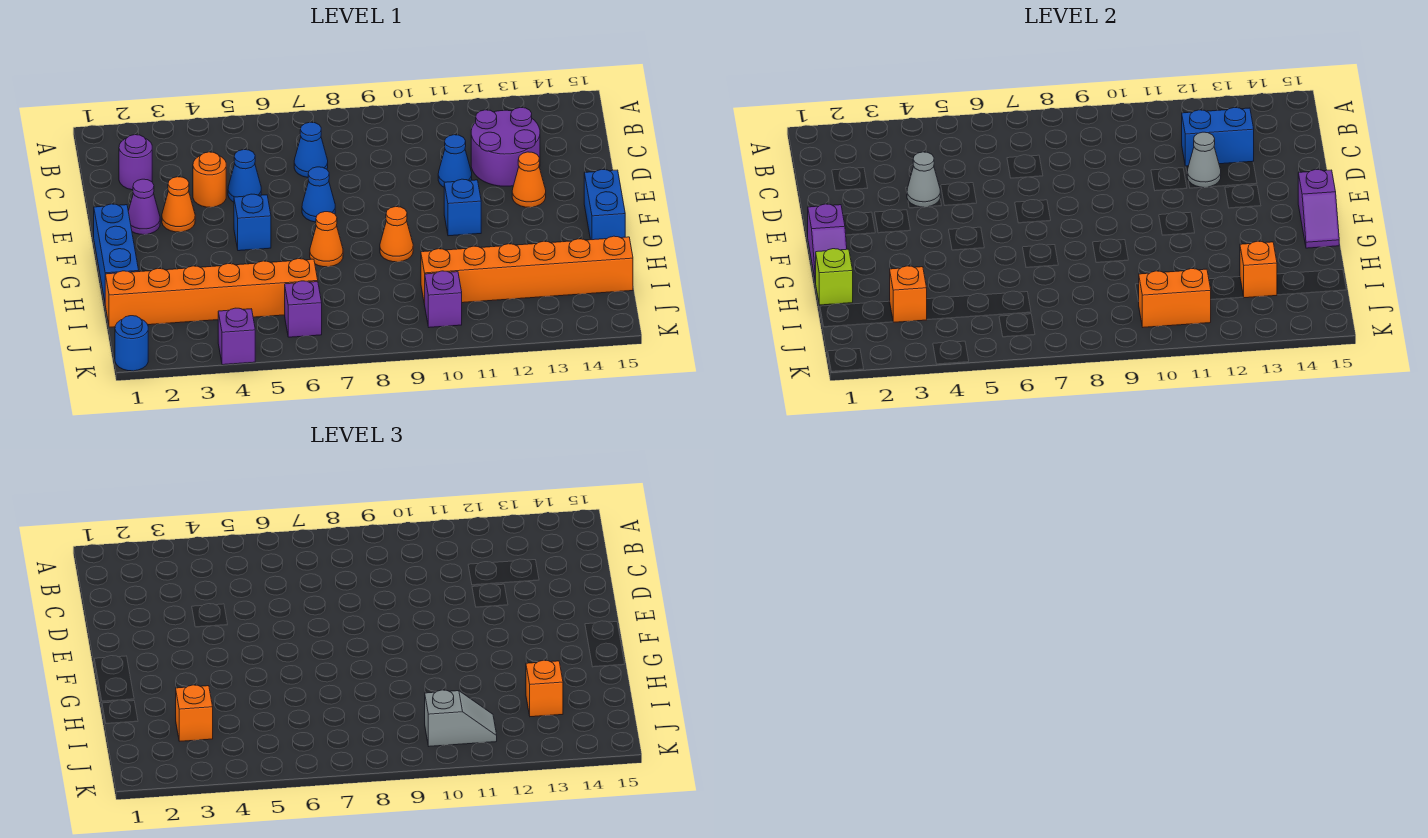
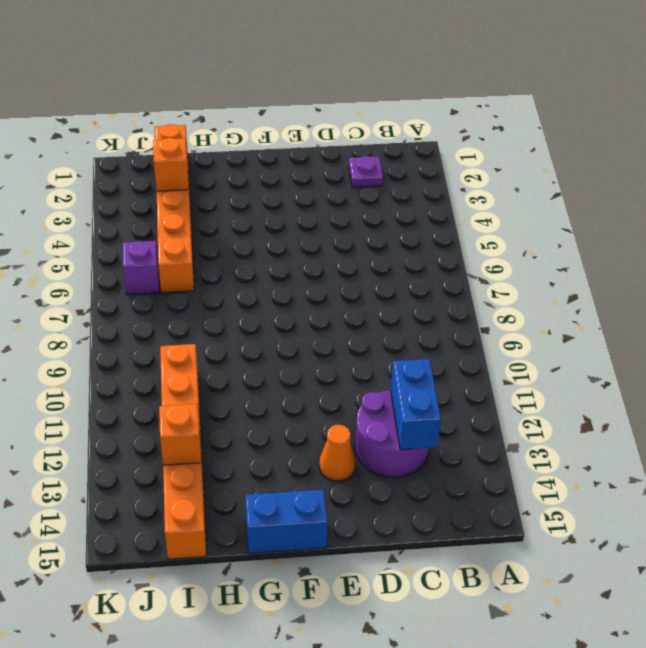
purple 1x1 plate [349,156,383,188] -> purple 1x1 round brick [119,135,152,190]
none -> blue 1x1 cone [294,122,328,177]
none -> orange 1x1 round brick [193,152,226,207]
none -> blue 1x1 cone [228,150,261,202]
none -> blue 1x1 cone [438,135,472,187]

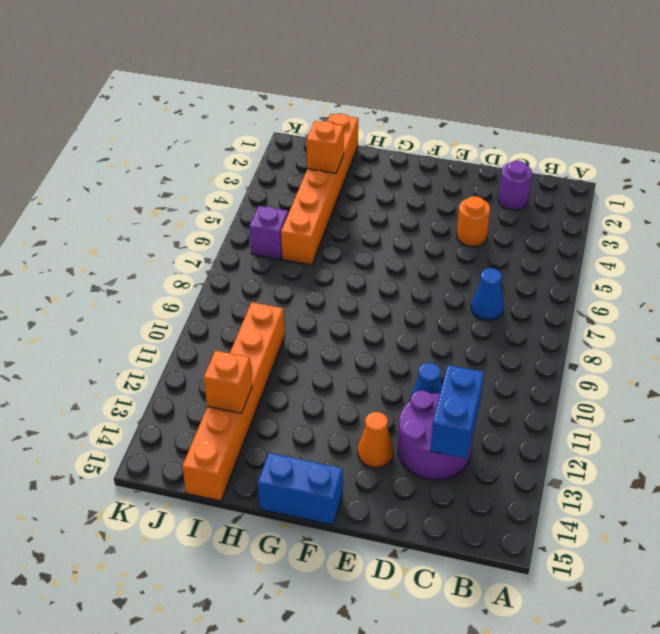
none -> blue 1x1 cone [228,150,261,202]
none -> purple 1x1 cone [128,179,160,235]
none -> orange 1x1 cone [162,177,195,232]
none -> blue 1x1 cone [302,167,335,222]

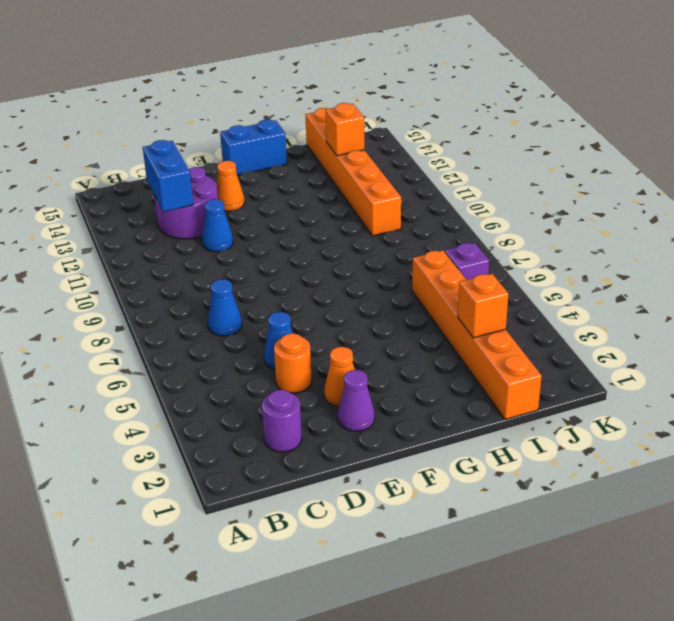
none -> blue 1x1 cone [302,167,335,222]
none -> blue 1x3 brick [94,204,139,301]
none -> blue 1x1 brick [234,194,271,251]
none -> blue 1x1 brick [444,179,481,236]

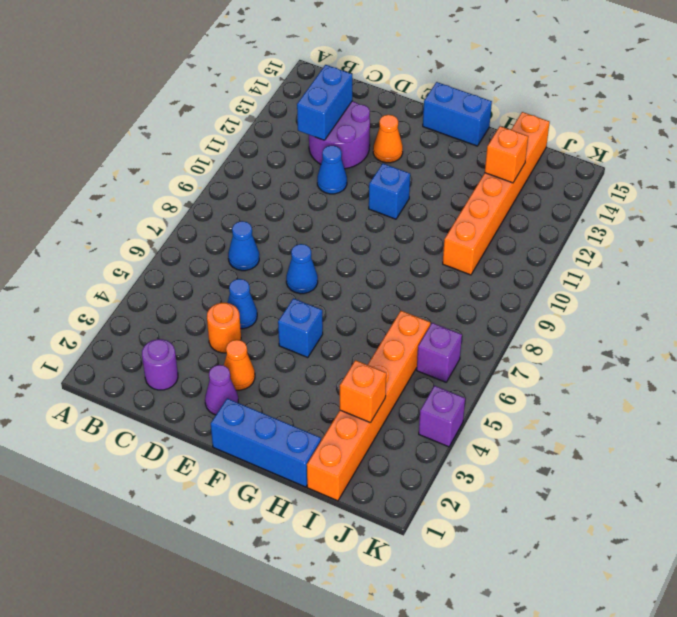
none -> orange 1x1 cone [310,212,343,267]
none -> orange 1x1 cone [380,207,413,262]
none -> purple 1x1 brick [425,271,462,327]
none -> blue 1x1 round brick [115,316,148,371]

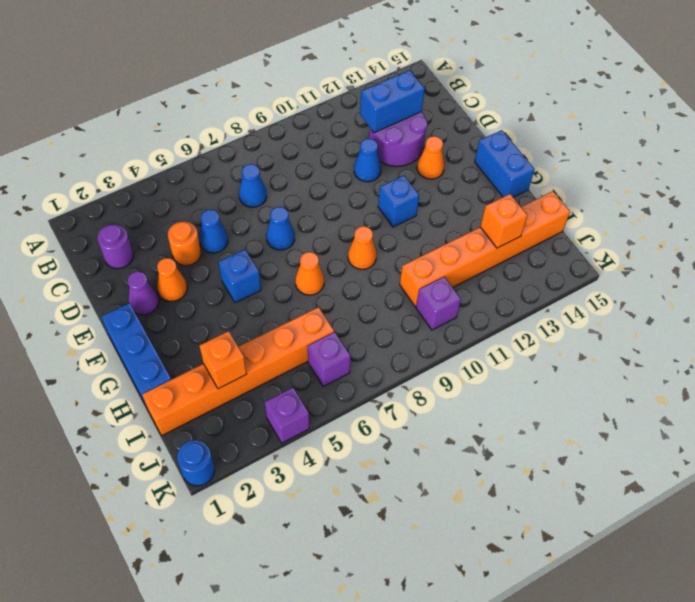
none -> grey 1x1 cone [907,152,940,207]
none -> grey 1x1 cone [1187,132,1221,188]
none -> purple 1x2 slope [808,204,847,283]
none -> purple 1x2 slope [1298,170,1339,248]

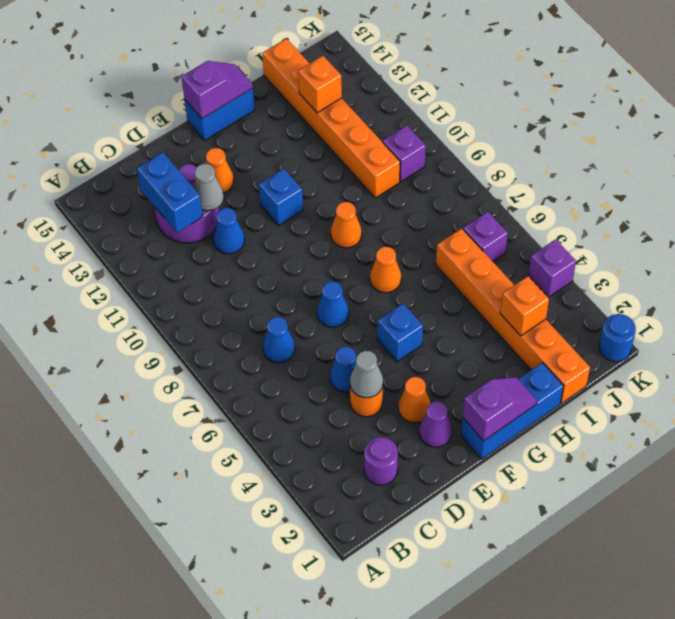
none -> lime 1x1 brick [816,249,853,305]
none -> orange 1x2 brick [1139,269,1211,327]
none -> orange 1x1 brick [176,685,213,741]
none -> orange 1x1 brick [526,660,563,717]

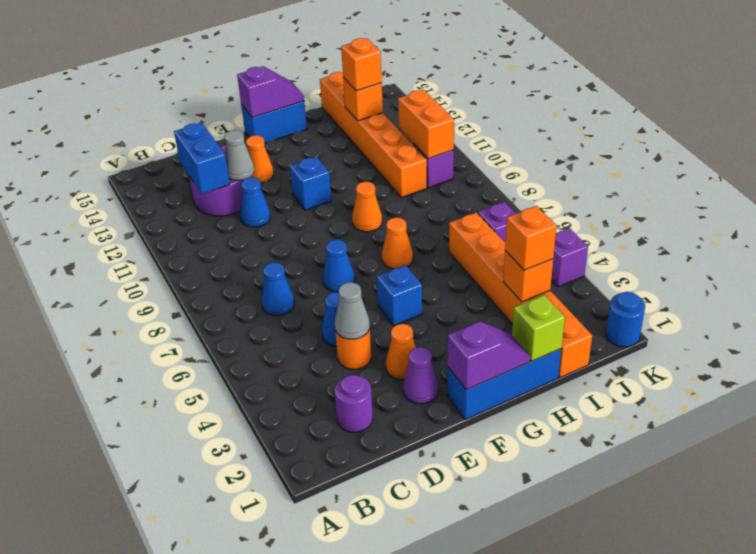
none -> grey 1x2 slope [425,690,497,746]

